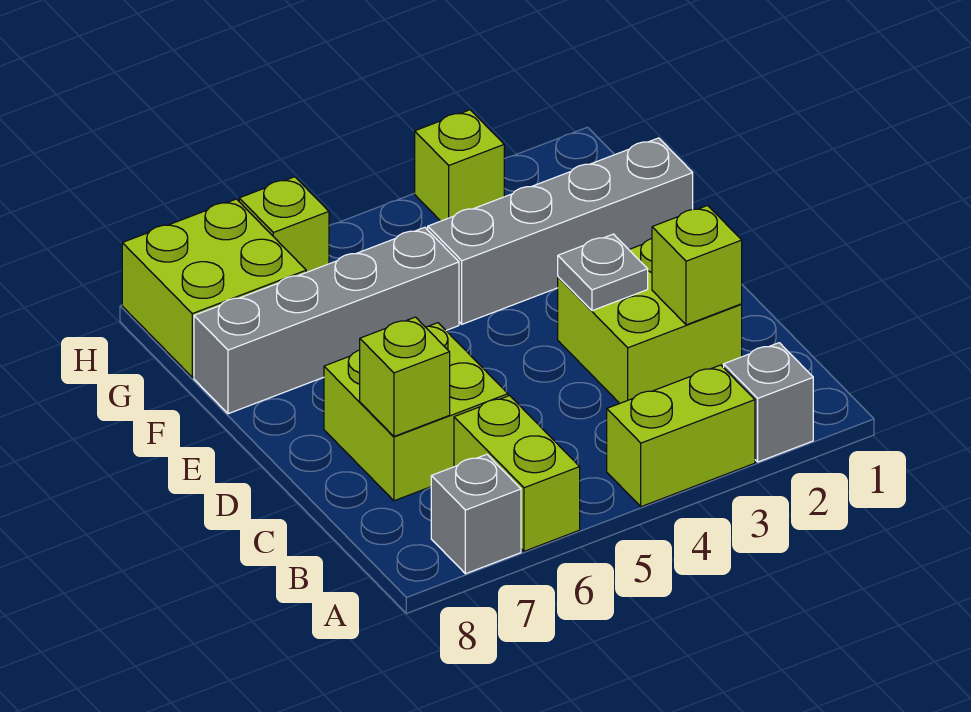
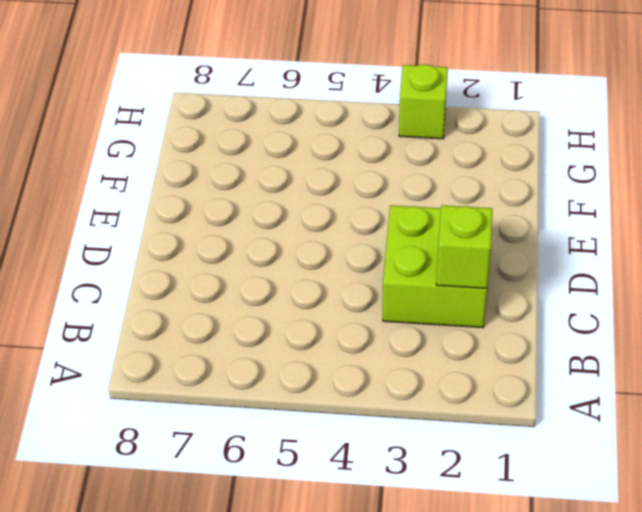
none -> grey 1x1 brick [724,343,813,462]
none -> lime 1x2 brick [607,365,755,507]
none -> lime 1x2 brick [454,396,580,551]

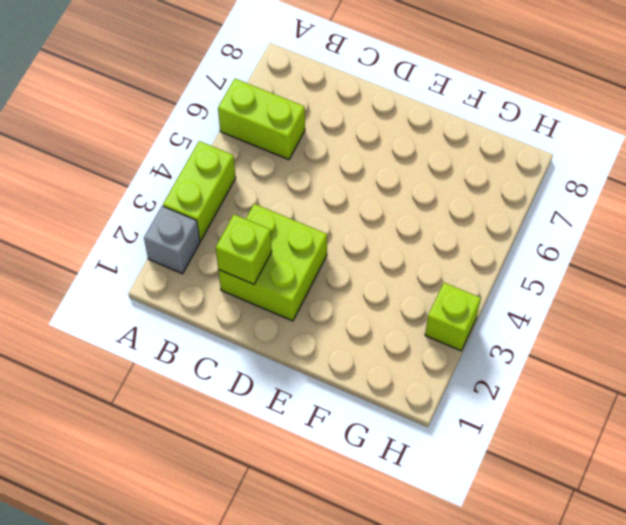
none -> grey 1x1 brick [431,454,521,574]
none -> lime 2x2 brick [324,323,508,501]
none -> grey 1x4 brick [428,138,693,324]

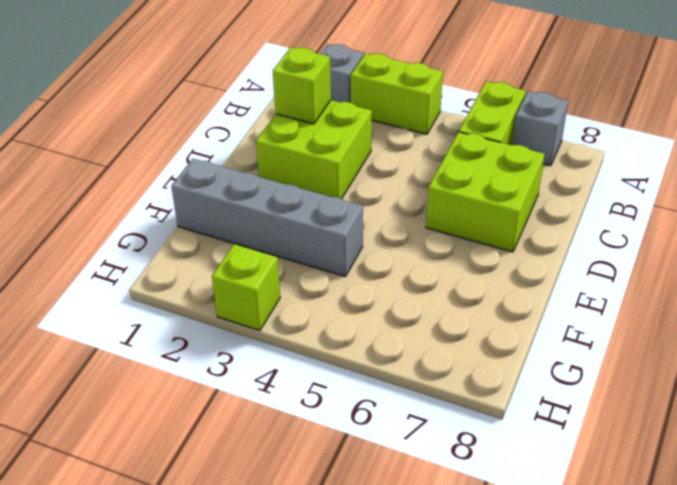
none -> grey 1x4 brick [194,227,459,414]
none -> lime 2x2 brick [122,199,306,377]
none -> lime 1x1 brick [239,177,329,272]

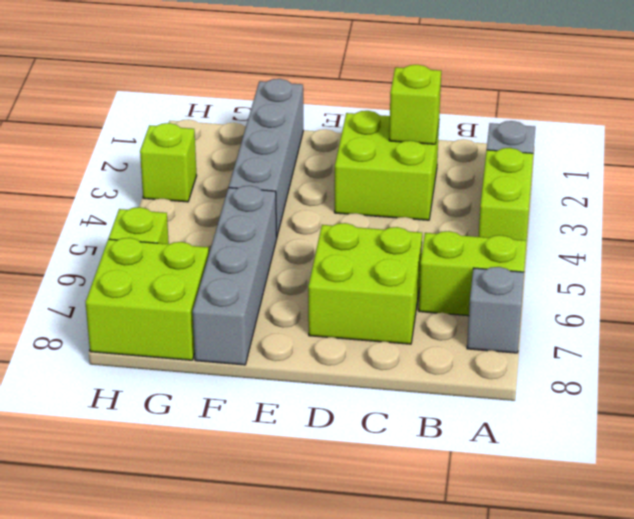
none -> lime 1x1 brick [360,317,450,436]
none -> grey 1x1 plate [558,234,648,311]

